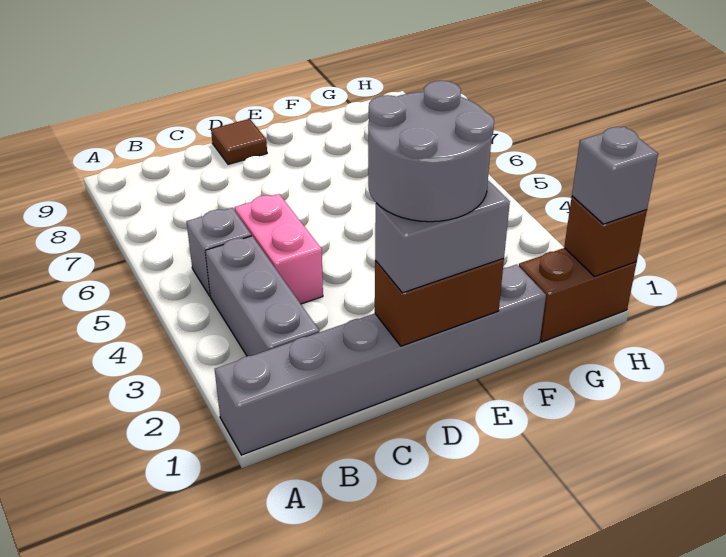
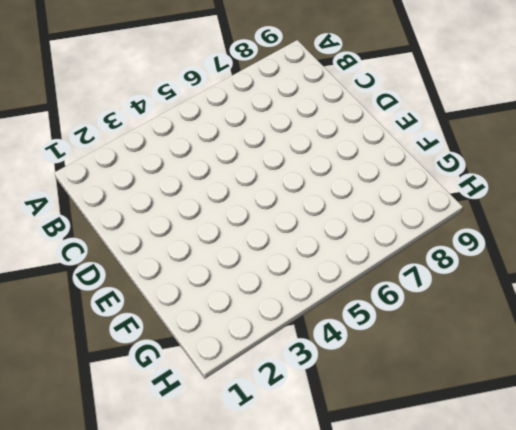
none -> grey 1x6 brick [215,264,546,455]
none -> grey 1x3 brick [205,236,319,356]

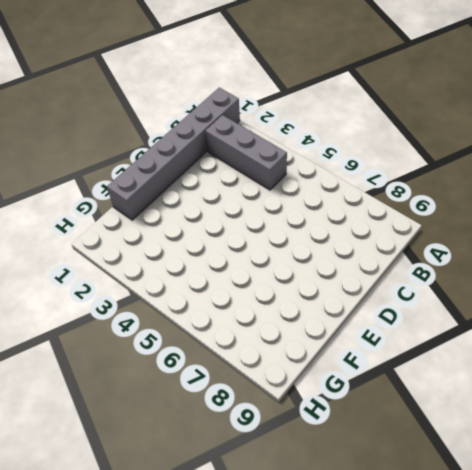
none -> grey 1x1 brick [186,208,251,296]
none -> pink 1x2 brick [235,194,323,304]

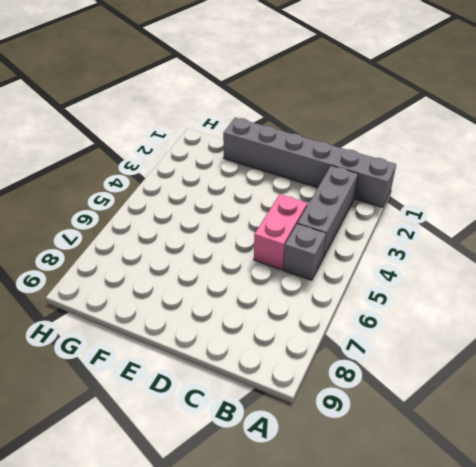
none -> brown 1x1 tile [211,119,267,164]
none -> brown 1x2 brick [519,248,637,342]

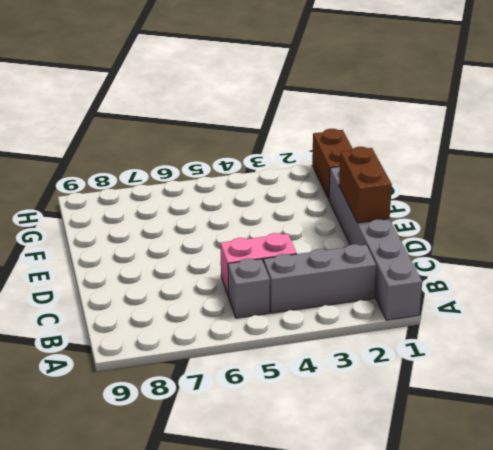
none -> brown 1x1 tile [211,119,267,164]
none -> brown 1x1 brick [564,196,647,277]

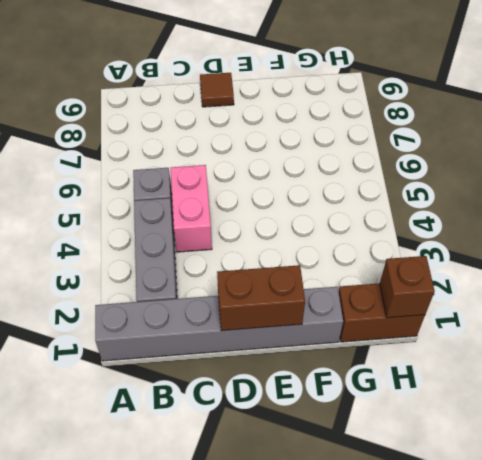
none -> grey 1x2 brick [375,181,510,293]
none -> grey 1x1 brick [572,127,658,224]

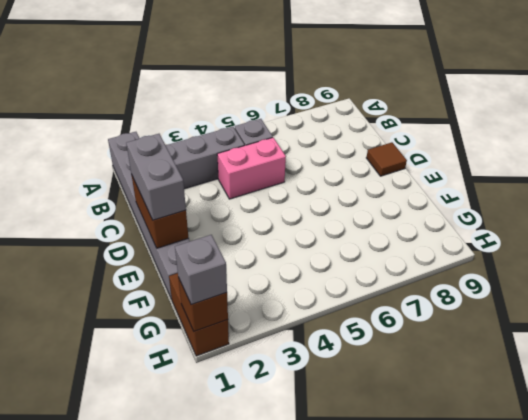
none -> grey 2x2 round brick [368,81,494,222]

